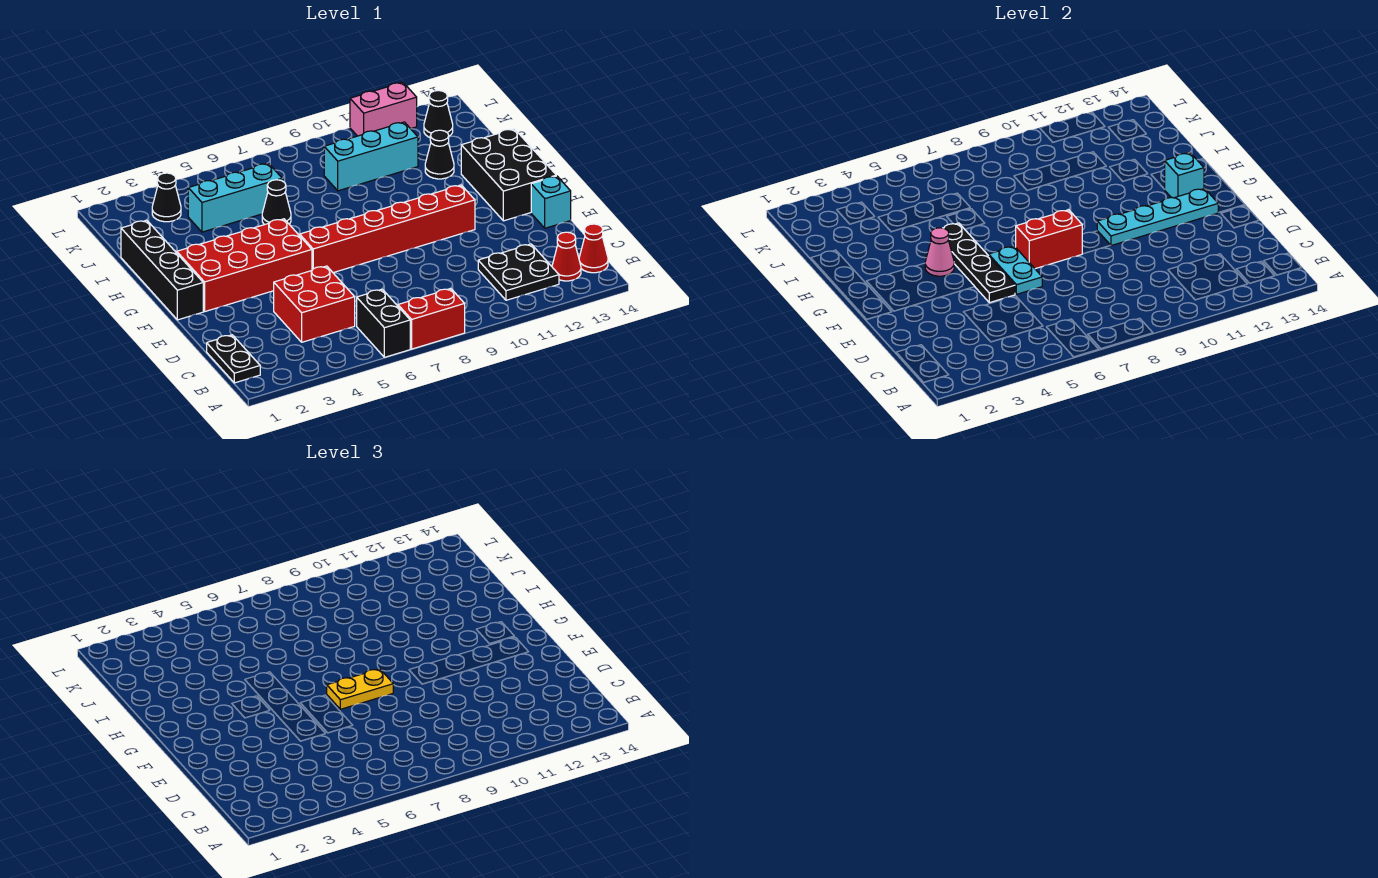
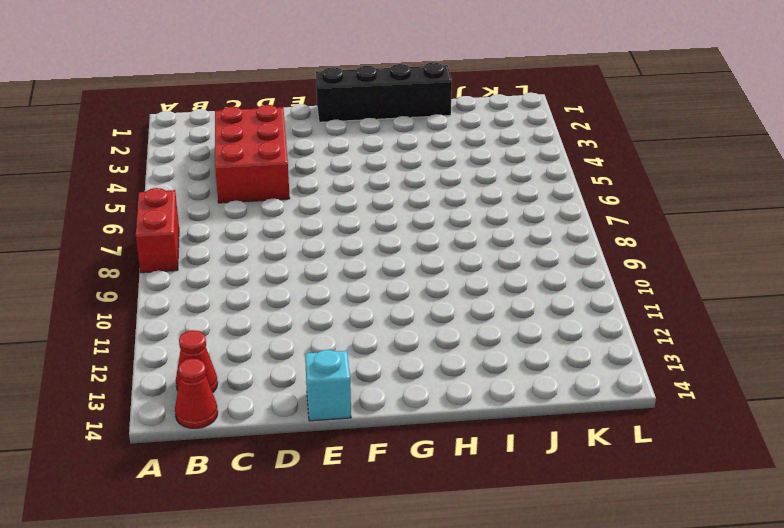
red 2x3 brick [215,105,290,203] -> red 2x2 brick [274,266,355,342]
none -> black 1x2 brick [357,289,410,357]
none -> black 1x2 plate [207,335,260,383]
none -> black 2x2 plate [478,244,559,300]

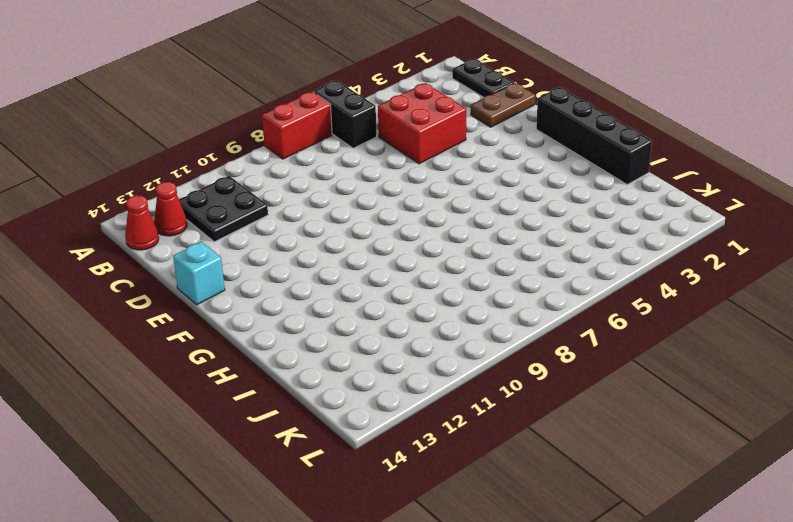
brown 1x2 plate [471,83,535,127] -> none
none -> red 2x4 brick [177,219,312,311]
none -> red 1x6 brick [300,185,475,273]
none -> black 2x3 brick [461,129,556,221]

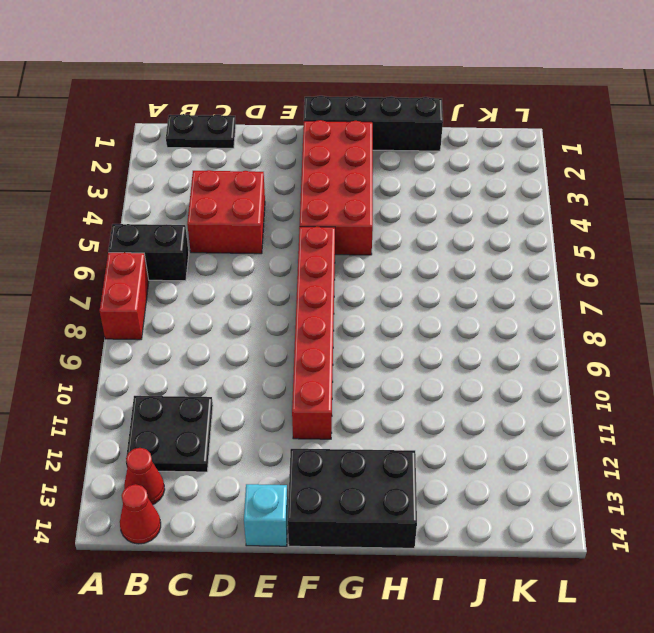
none -> black 1x1 cone [262,180,291,225]
none -> black 1x1 cone [425,130,454,179]
none -> cyan 1x3 brick [188,163,282,232]

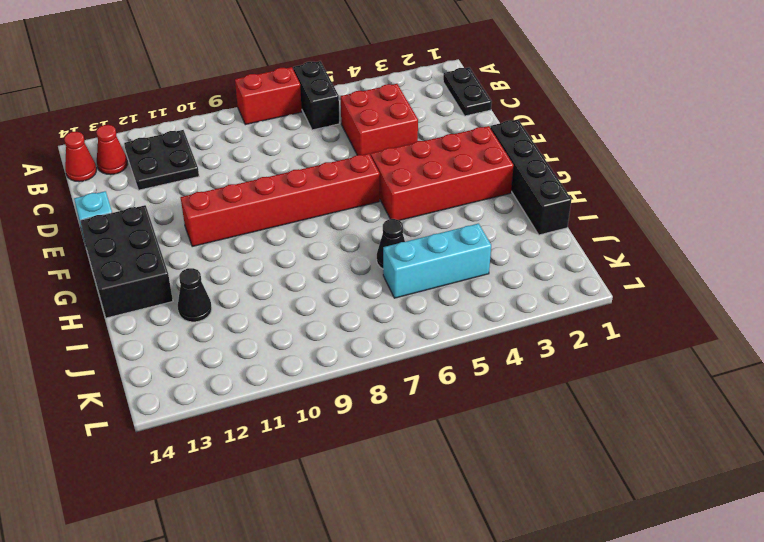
none -> cyan 1x3 brick [324,122,418,191]
none -> black 1x1 cone [152,173,181,222]
none -> black 1x1 cone [424,90,453,137]

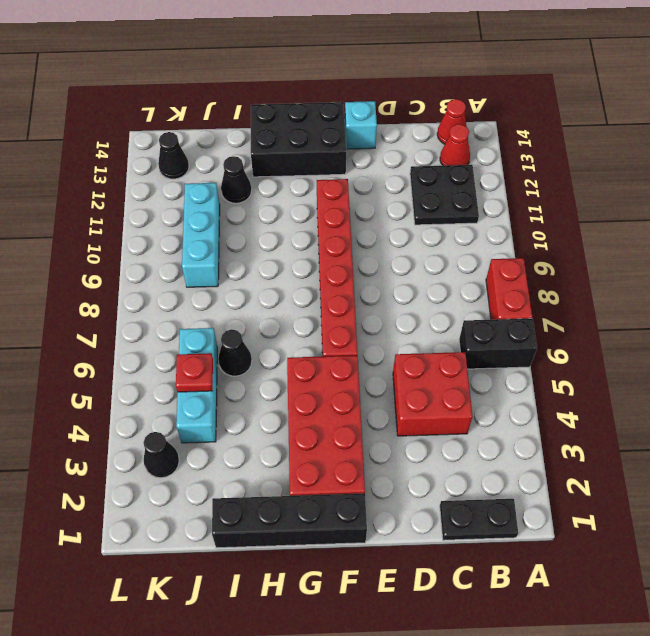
red 1x1 plate [176,353,213,392] -> none
none -> pink 1x2 brick [350,82,417,136]
none -> black 1x4 plate [944,223,1015,303]
none -> cyan 1x2 plate [989,246,1042,294]

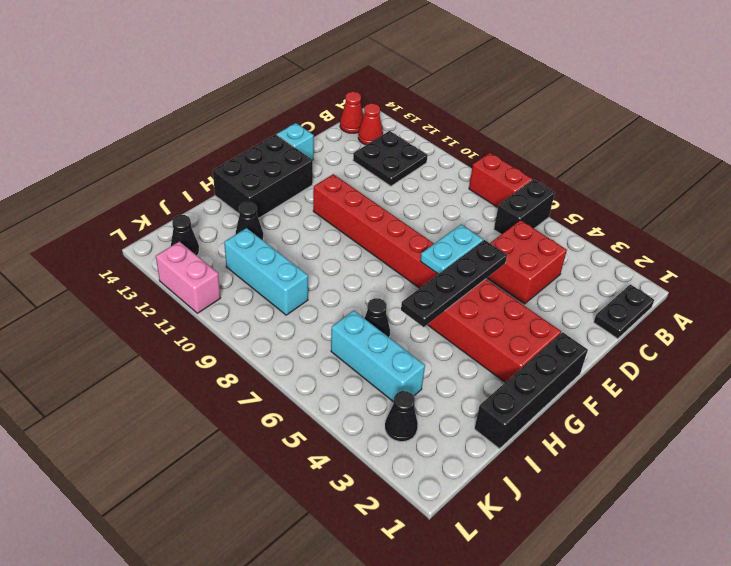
none -> red 1x2 brick [1016,210,1082,269]
none -> cyan 1x4 plate [1097,188,1219,246]
none -> pink 1x1 cone [925,228,954,276]

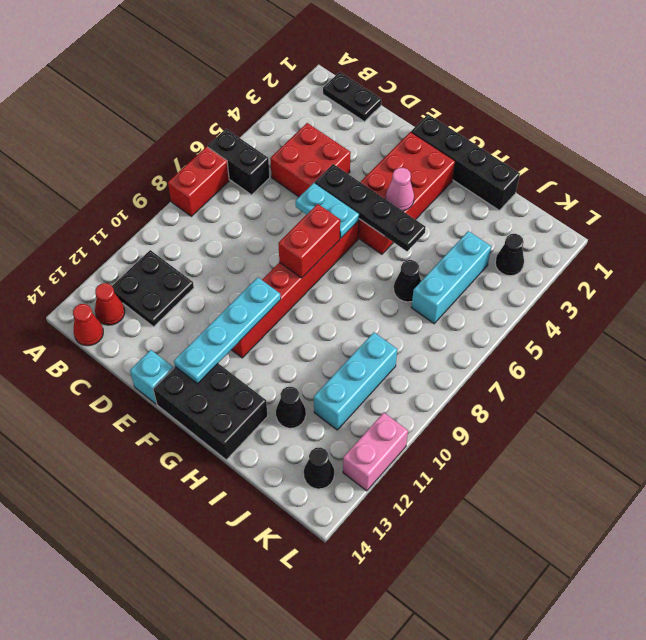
none -> cyan 1x1 brick [1165,153,1204,198]
none -> yellow 1x2 plate [327,669,393,709]

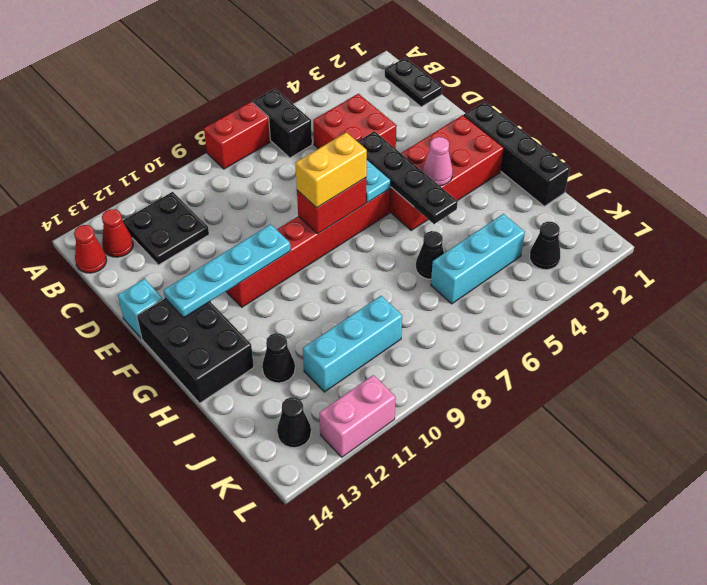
yellow 1x2 brick [295,132,367,208] -> yellow 1x2 plate [327,669,393,709]
none -> cyan 1x1 brick [1165,153,1204,198]

